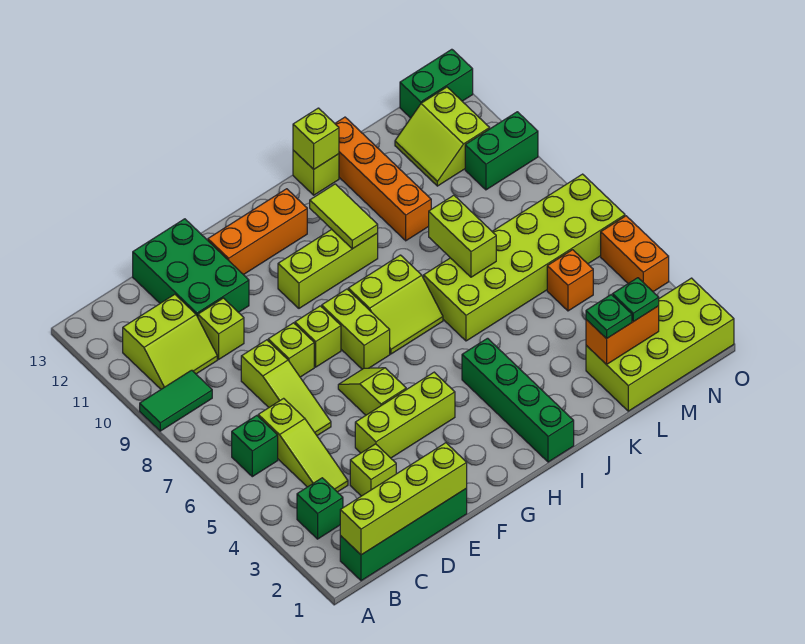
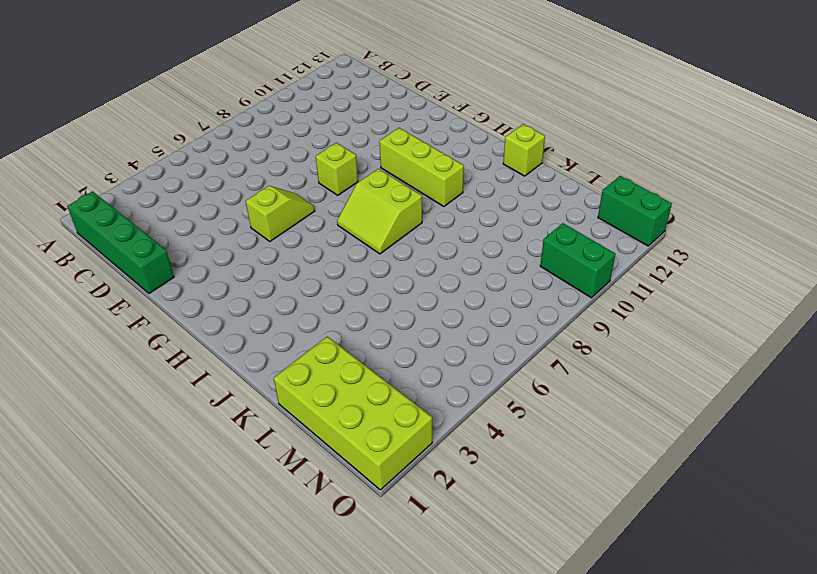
none -> green 1x2 tile [140,370,212,431]
none -> green 1x1 brick [297,478,343,539]
none -> green 1x1 brick [232,416,278,477]
none -> lime 2x2 slope [123,294,217,389]

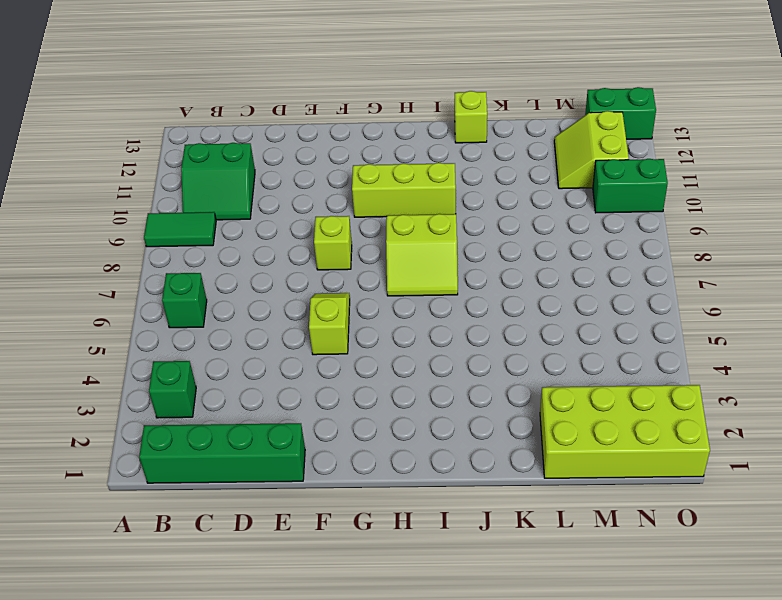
green 2x2 slope [181,143,255,220] -> lime 2x2 slope [123,294,217,389]
none -> lime 1x3 slope [258,398,348,492]
none -> lime 1x1 brick [350,444,396,496]
none -> lime 1x3 slope [241,340,331,435]
none -> lime 1x1 brick [198,298,244,359]

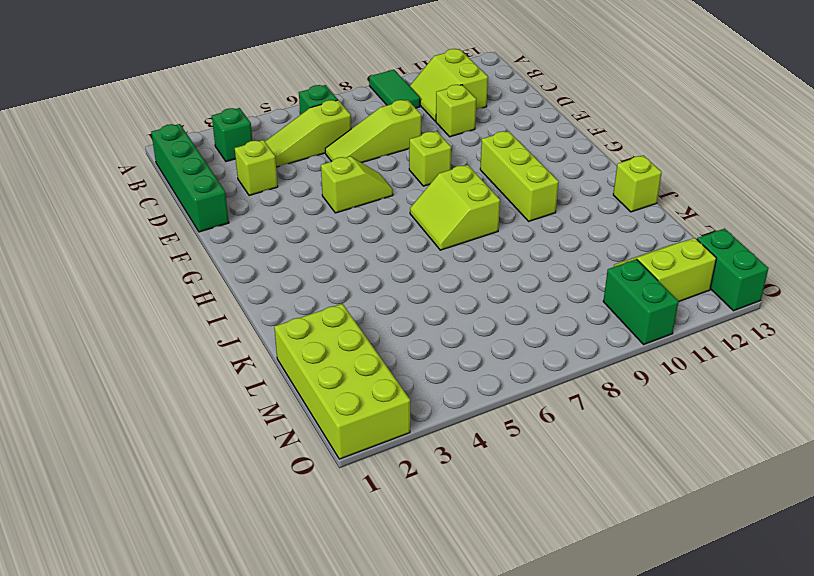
none -> green 2x3 brick [133,219,249,317]
none -> lime 1x3 brick [355,372,455,458]
none -> lime 1x1 brick [268,323,314,377]
none -> orange 1x3 brick [208,189,307,275]

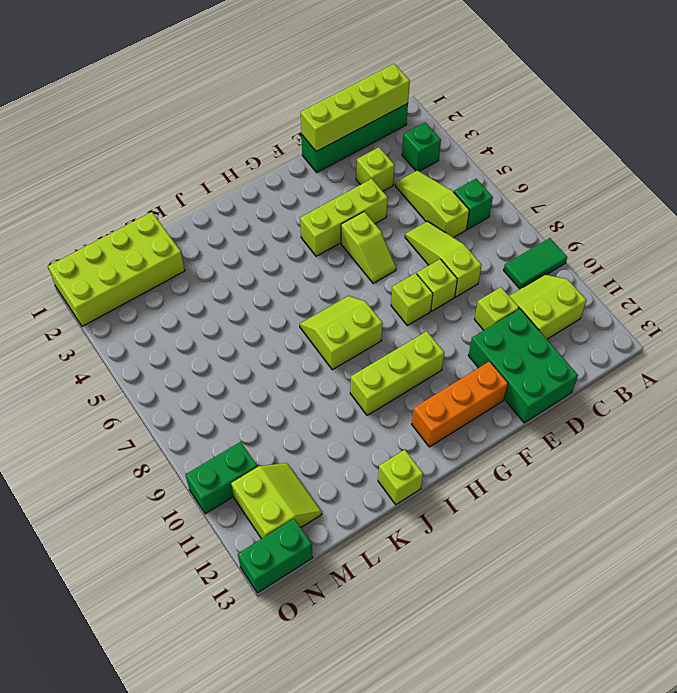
none -> lime 1x2 brick [322,289,390,369]
none -> green 1x4 brick [462,338,574,462]
none -> lime 2x6 brick [424,174,625,341]
none -> orange 1x4 brick [335,117,431,241]

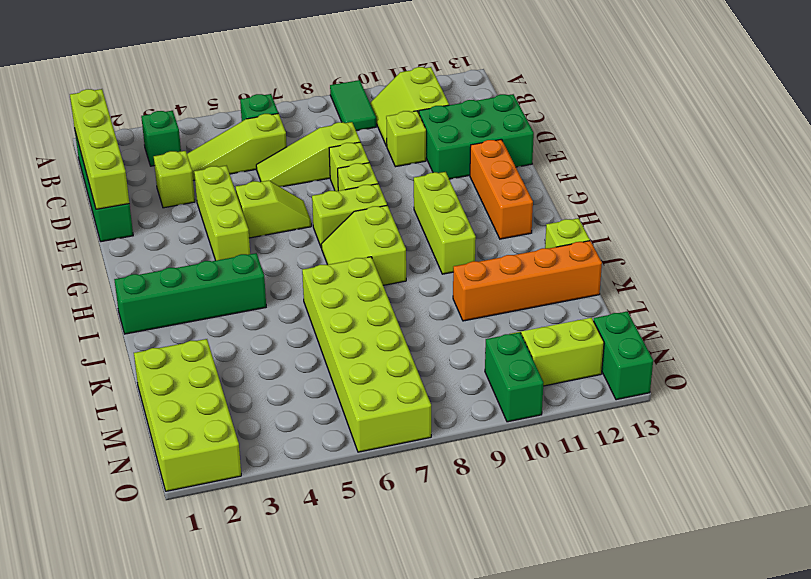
none -> orange 1x1 brick [547,250,593,311]
none -> orange 1x2 brick [601,216,669,292]
none -> lime 1x2 tile [310,184,378,249]
none -> lime 1x1 brick [293,108,339,169]

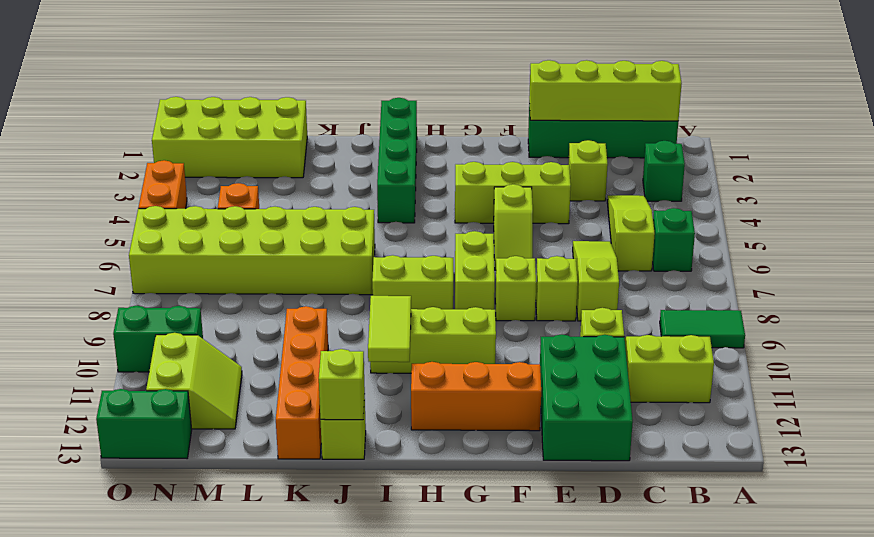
none -> lime 1x2 brick [429,195,496,277]
none -> orange 1x2 brick [586,306,659,364]
none -> green 1x1 plate [586,295,632,339]
none -> green 1x1 plate [613,278,659,322]

